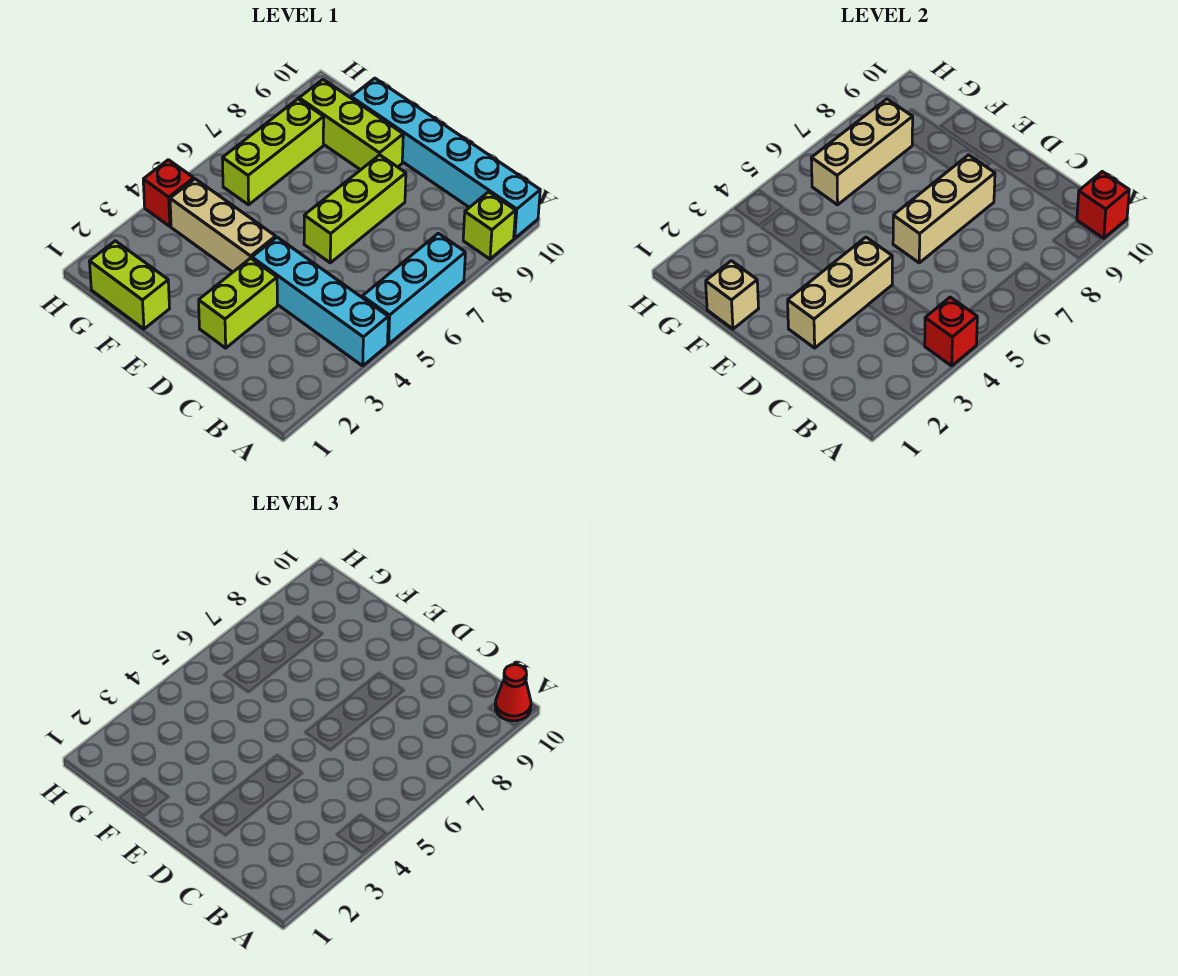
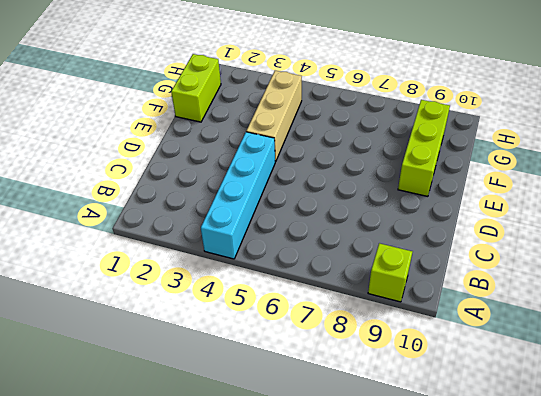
none -> cyan 1x3 brick [362,233,465,344]
none -> cyan 1x6 brick [351,78,540,238]
none -> lime 1x2 brick [199,258,277,348]

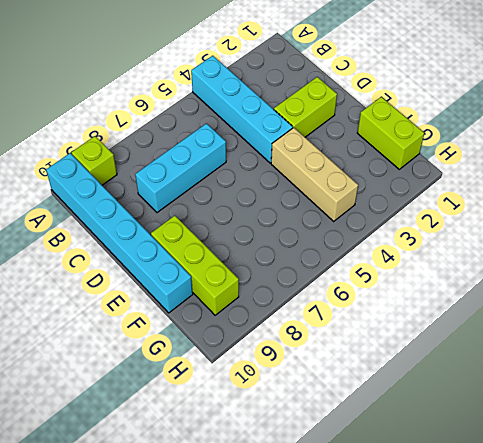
cyan 1x3 brick [135,123,226,213] -> cyan 1x3 brick moved to [362,233,465,344]
none -> lime 1x3 brick [304,155,406,263]
none -> lime 1x3 brick [222,99,324,205]
none -> red 1x1 brick [143,160,194,226]

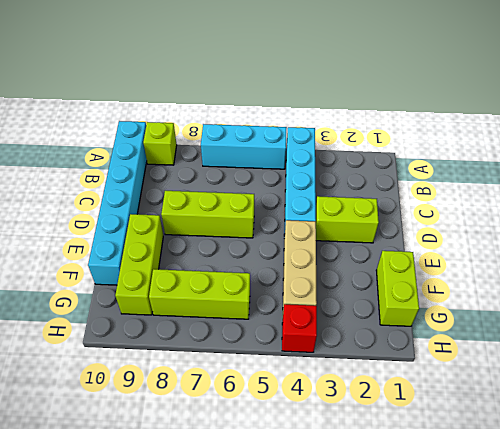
none -> red 1x1 brick [925,297,977,366]
none -> red 1x1 brick [1077,172,1129,238]
none -> tan 1x3 brick [788,237,892,348]

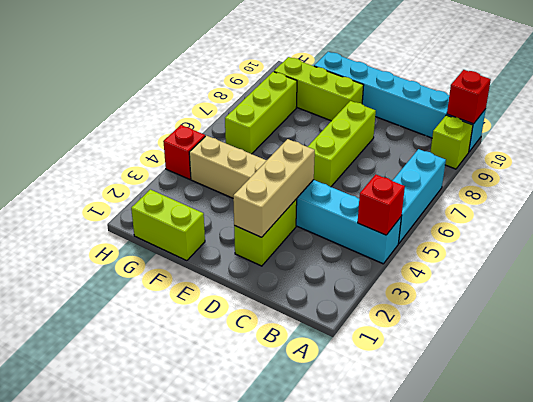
none -> tan 1x3 brick [893,155,995,263]
none -> tan 1x1 brick [706,261,759,329]
none -> tan 1x3 brick [811,99,913,205]

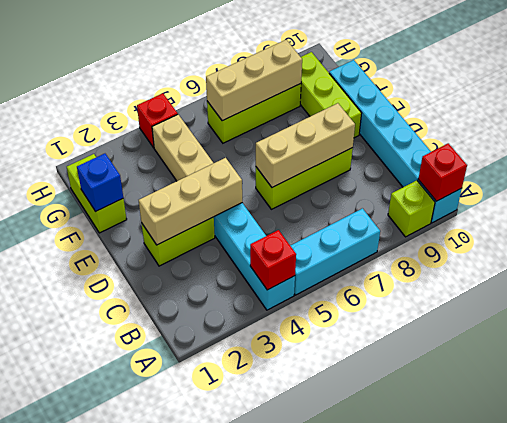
blue 1x1 brick [77,154,123,212] -> tan 1x1 brick [706,261,759,329]
none -> red 1x1 cone [495,665,531,721]

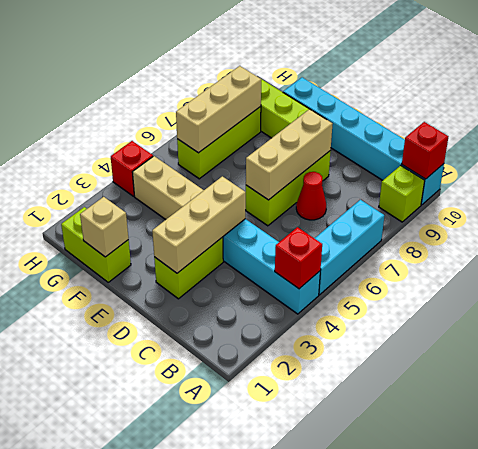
red 1x1 cone [296,172,326,220] -> red 1x1 cone moved to [495,665,531,721]

